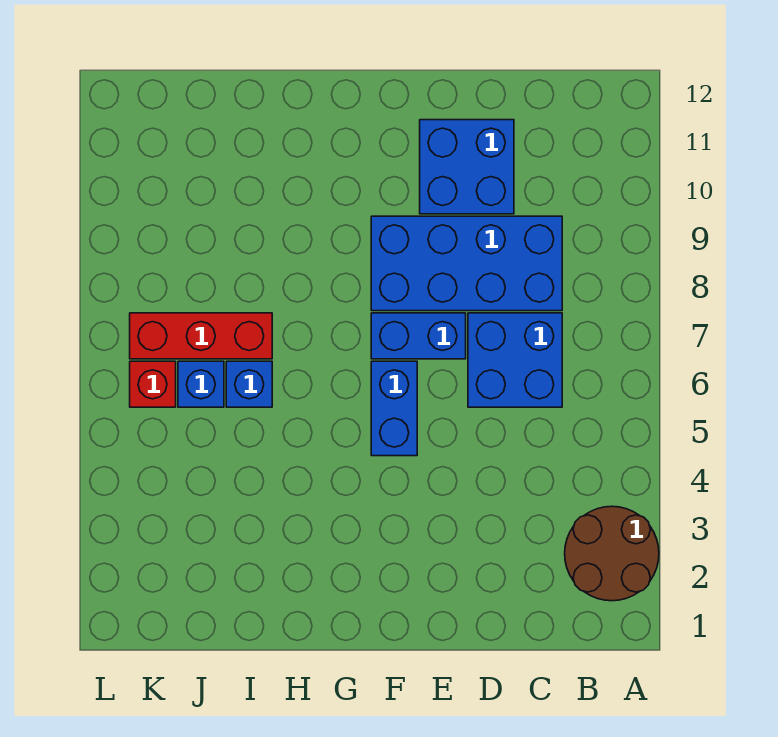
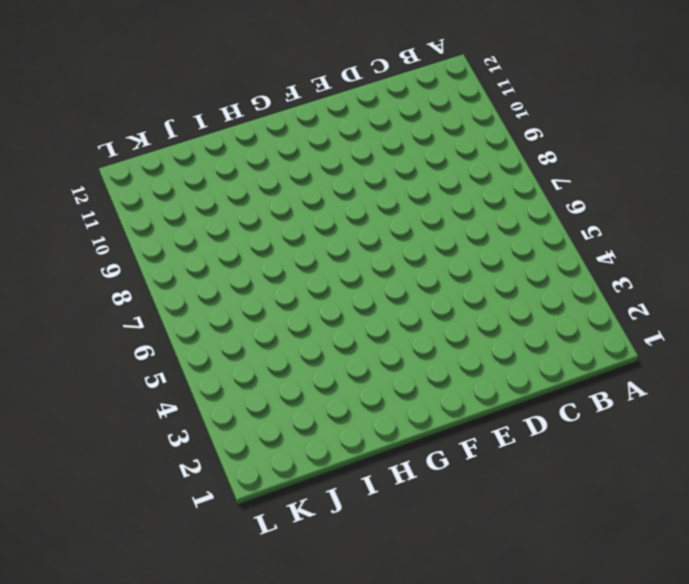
none -> brown 2x2 round brick [565,506,659,601]
none -> blue 2x2 brick [468,313,562,407]

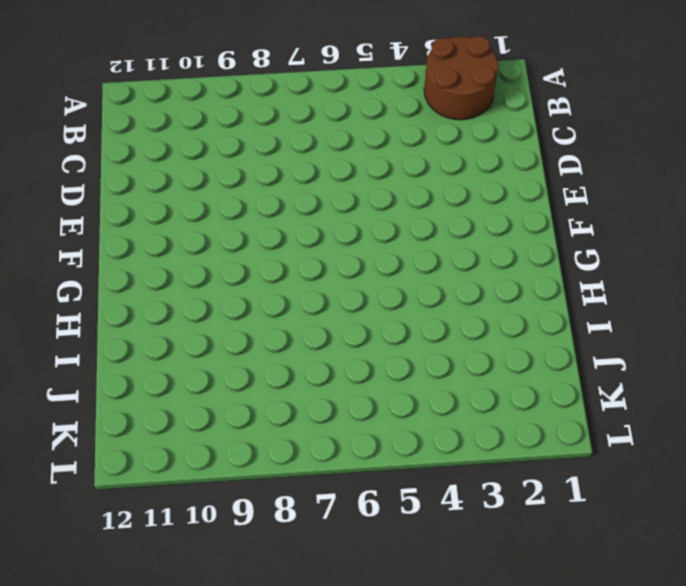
none -> blue 2x2 brick [468,313,562,407]
none -> blue 2x4 brick [371,216,562,311]

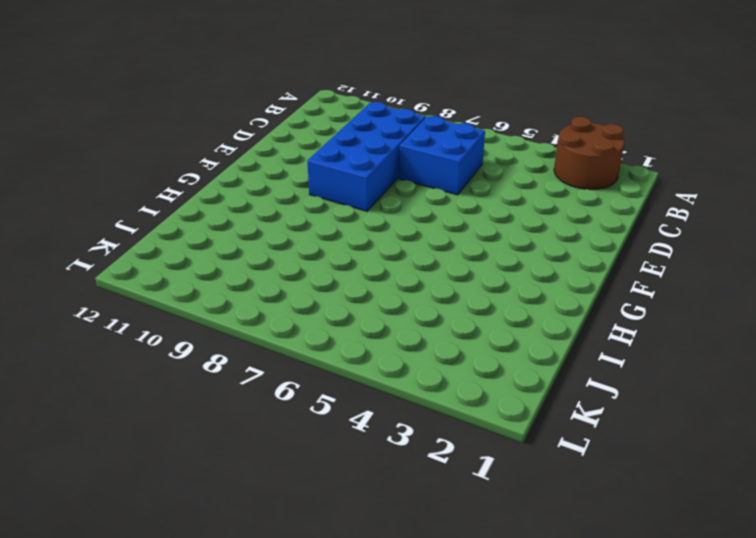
none -> blue 2x2 brick [420,120,514,214]
none -> blue 1x2 brick [371,313,466,359]

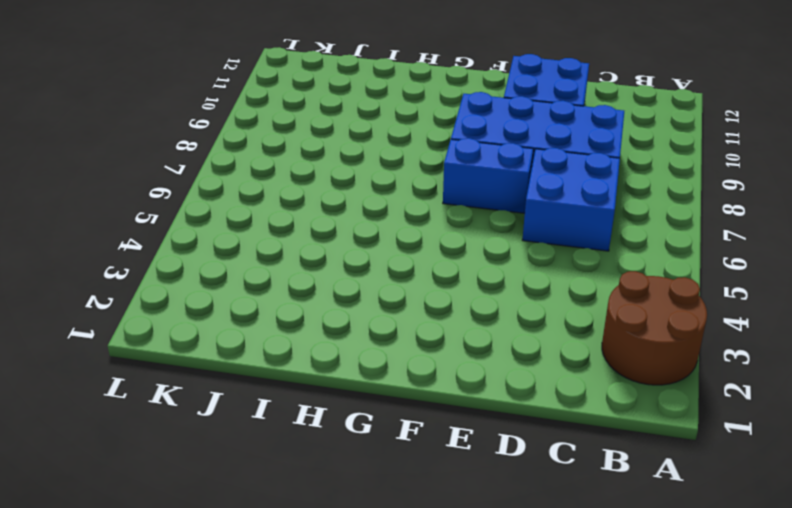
none -> blue 1x2 brick [371,361,417,456]
none -> blue 1x1 brick [226,361,272,407]

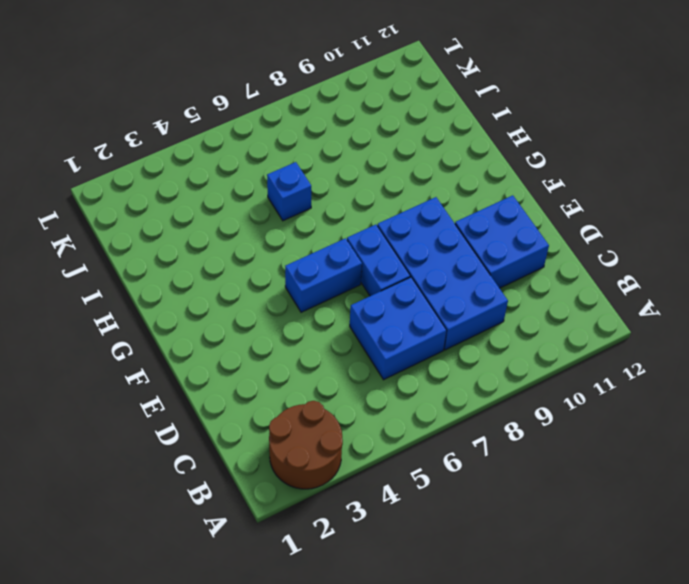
none -> red 1x3 brick [130,313,272,359]
none -> blue 1x1 brick [178,361,224,407]

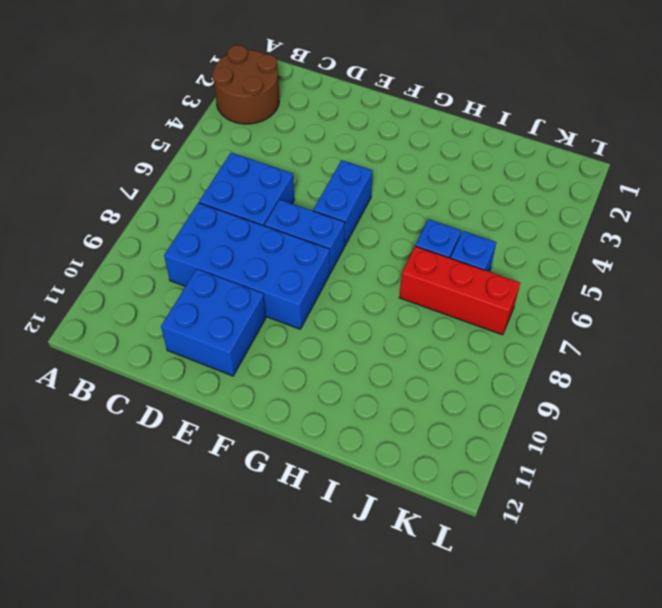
none -> red 1x1 brick [130,361,176,407]

